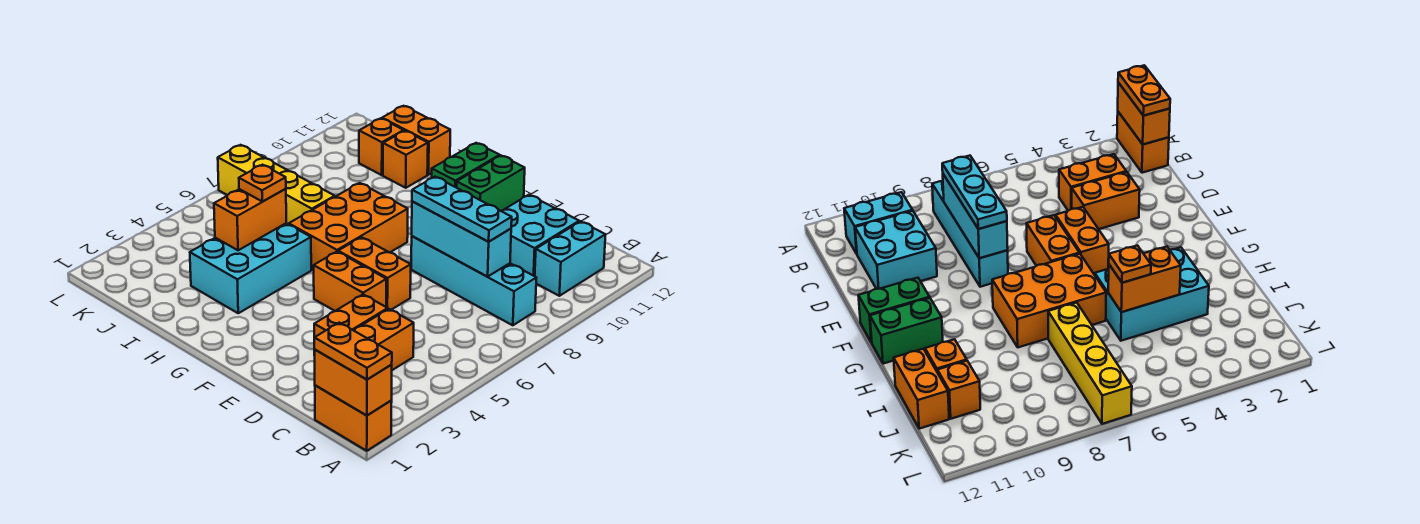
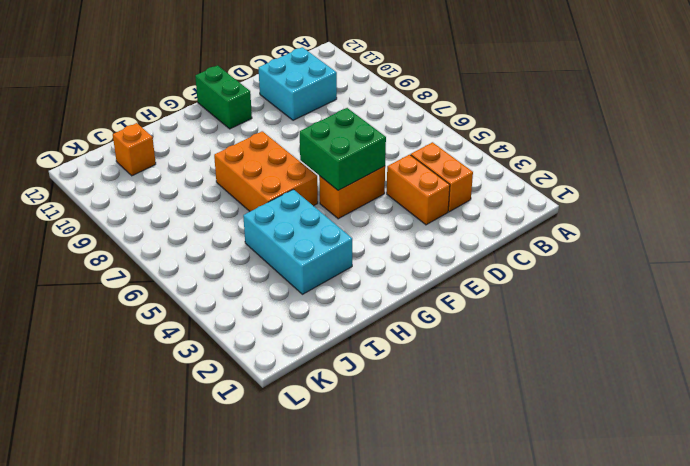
green 2x2 brick [300,108,386,191] -> none
none -> orange 1x2 brick [315,385,392,451]
none -> cyan 1x4 brick [411,236,536,325]
none -> cyan 1x2 brick [535,221,606,296]

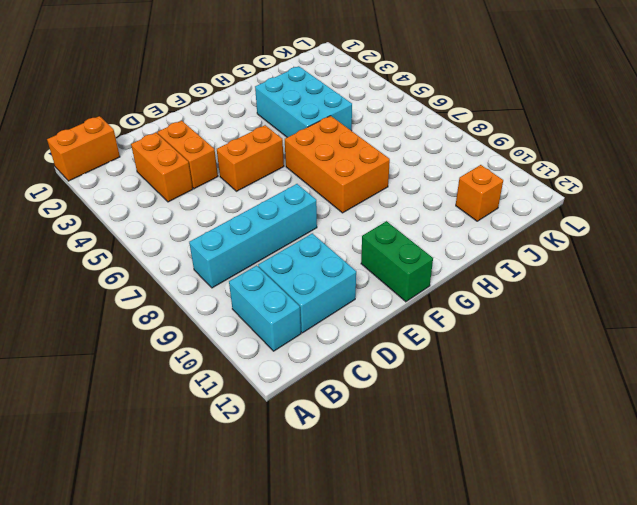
none -> orange 1x2 brick [338,237,411,310]
none -> green 1x2 brick [432,143,500,188]
none -> yellow 1x4 brick [218,145,335,224]

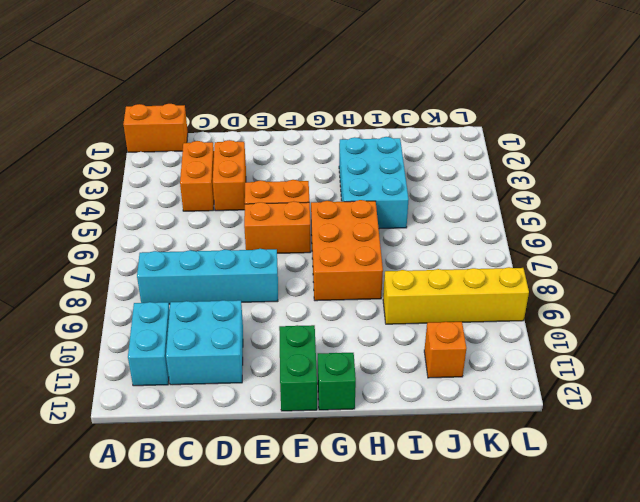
green 1x1 brick [318,353,356,410] -> green 1x2 brick [432,143,500,188]
yellow 1x4 brick [383,267,529,324] -> yellow 1x4 brick moved to [218,145,335,224]
none -> orange 1x1 brick [383,131,428,188]
none -> orange 1x2 brick [382,106,450,175]
none -> orange 1x2 brick [315,350,392,416]

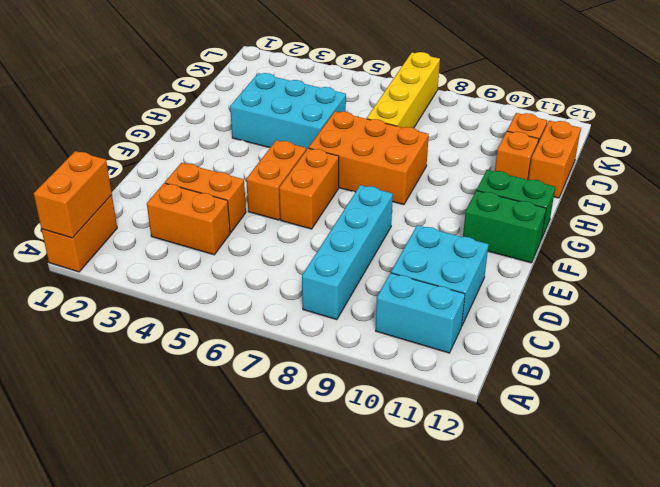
none -> cyan 1x3 brick [412,201,511,277]
none -> orange 1x2 brick [214,189,286,250]
none -> orange 1x2 plate [314,323,392,380]

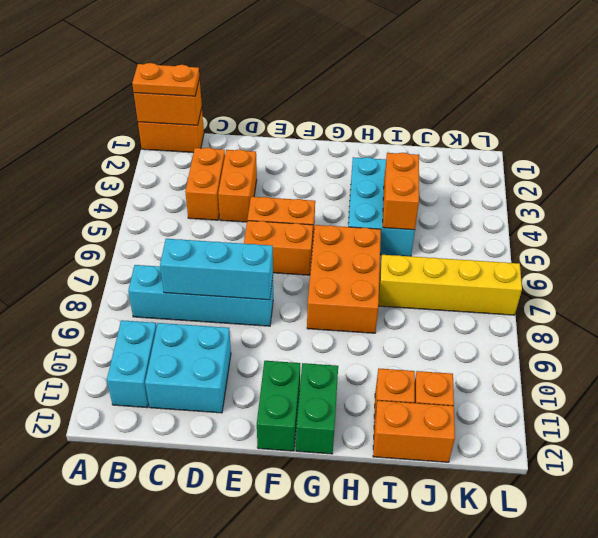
none -> cyan 1x3 plate [412,177,512,242]
none -> orange 1x1 plate [239,165,286,202]

